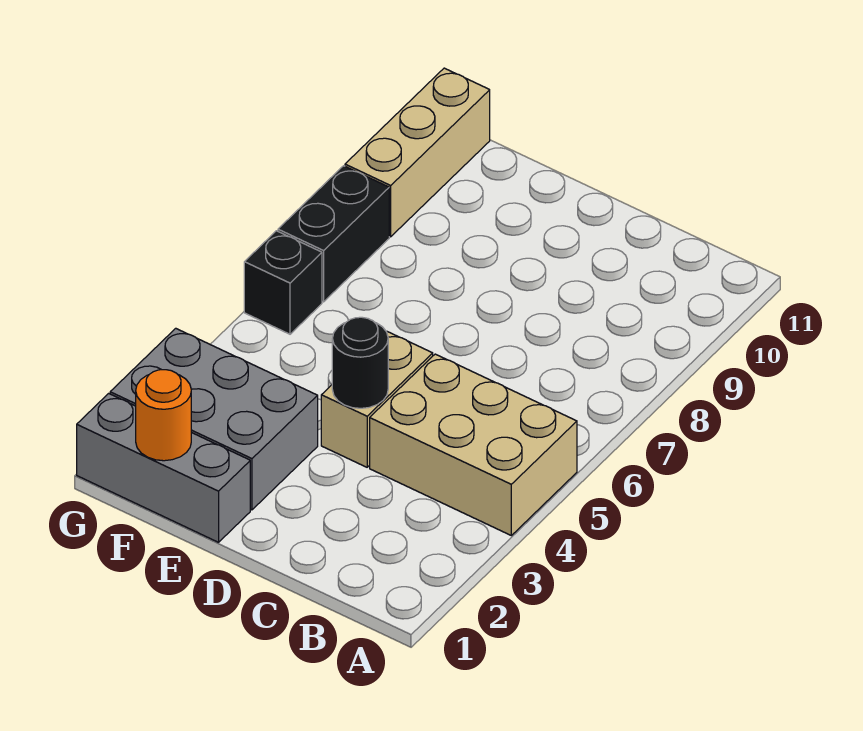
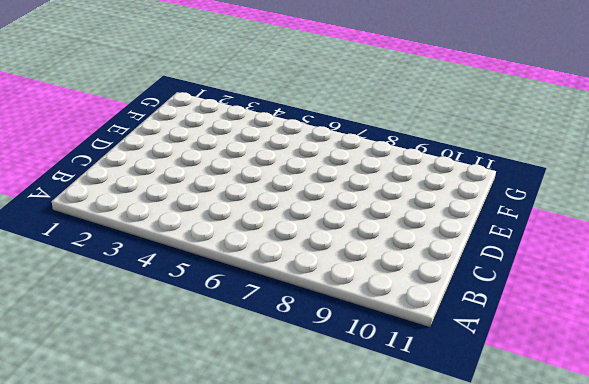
none -> tan 2x3 brick [370,354,577,535]
none -> tan 1x2 brick [321,332,433,467]

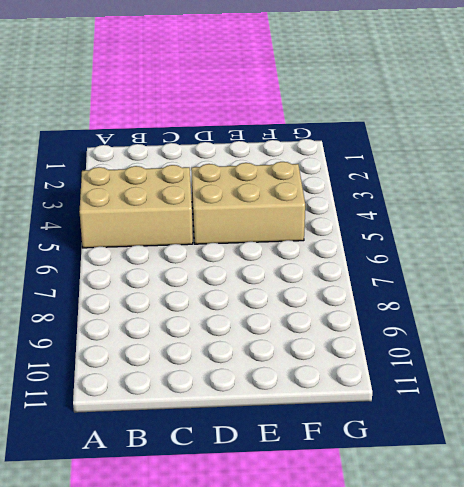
tan 2x3 brick [191,162,305,244] -> tan 1x2 brick [321,332,433,467]
none -> grey 1x3 brick [77,393,250,542]
none -> grey 2x3 brick [110,328,318,510]

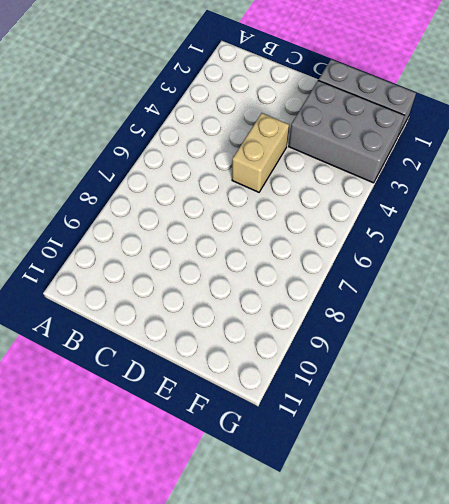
none -> tan 2x3 brick [370,354,577,535]
none -> black 1x1 brick [244,231,322,334]

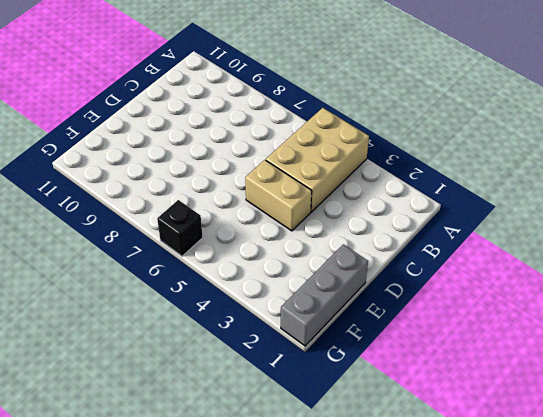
none -> grey 2x3 brick [110,328,318,510]
none -> black 1x2 brick [278,166,389,302]

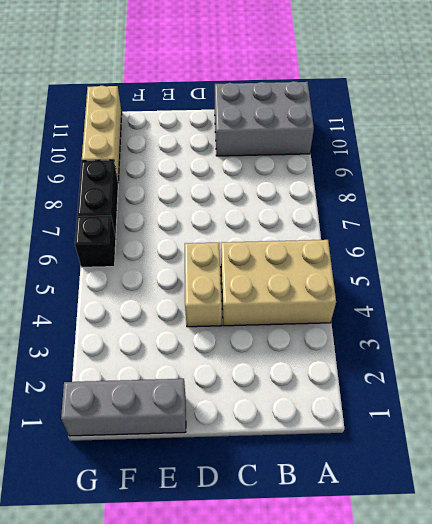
grey 2x3 brick [215,81,314,156] -> grey 2x3 brick moved to [110,328,318,510]
none -> black 1x1 round brick [332,317,388,408]
none -> orange 1x1 round brick [136,370,191,461]

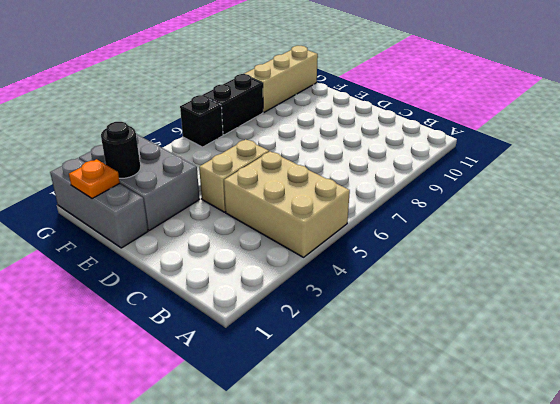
orange 1x1 plate [69,159,120,199] -> orange 1x1 round brick [136,370,191,461]
black 1x1 round brick [101,122,140,178] -> black 1x1 round brick moved to [332,317,388,408]

